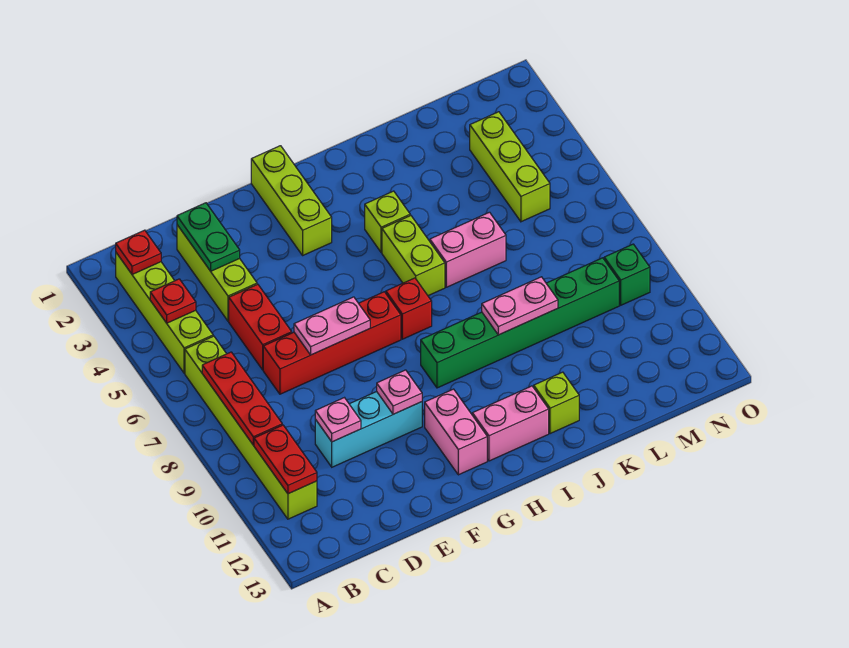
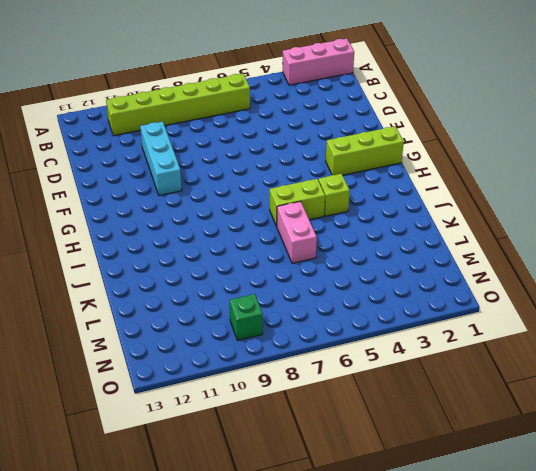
pink 1x3 brick [283,39,354,85] -> none
none -> lime 1x4 brick [116,253,213,373]
none -> lime 1x3 brick [177,225,257,321]
none -> red 1x2 brick [229,284,292,370]

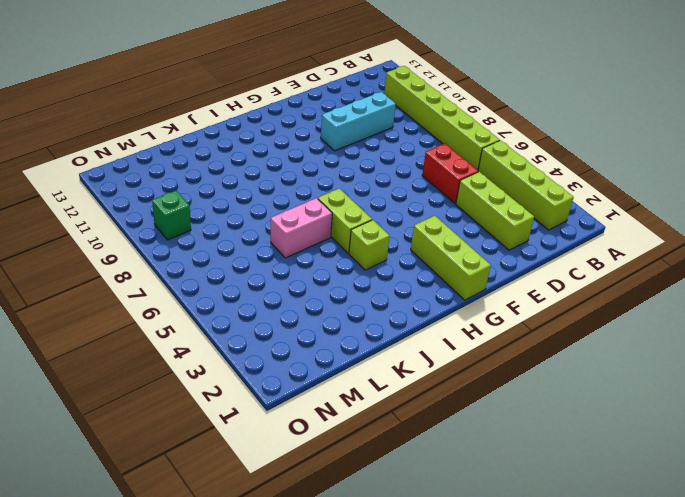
none -> red 1x4 brick [263,292,401,394]
none -> pink 1x2 brick [425,389,487,475]
none -> red 1x1 brick [386,278,432,339]

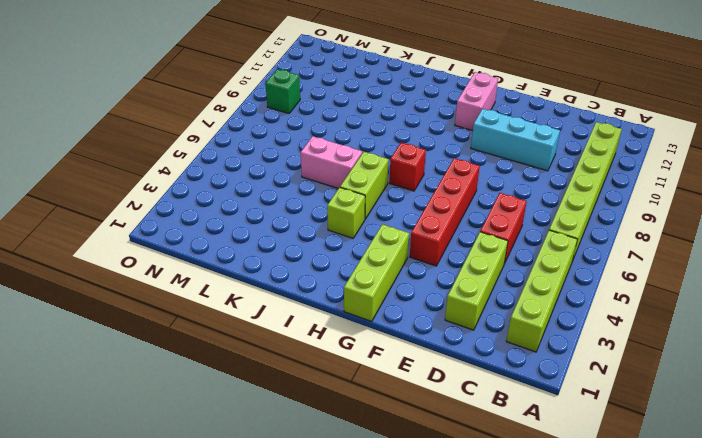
red 1x4 brick [410,158,480,266] -> red 1x4 brick turned to [263,292,401,394]
none -> green 1x6 brick [421,258,619,388]
none -> pink 1x2 brick [472,386,549,461]
none -> lime 1x1 brick [534,372,579,434]

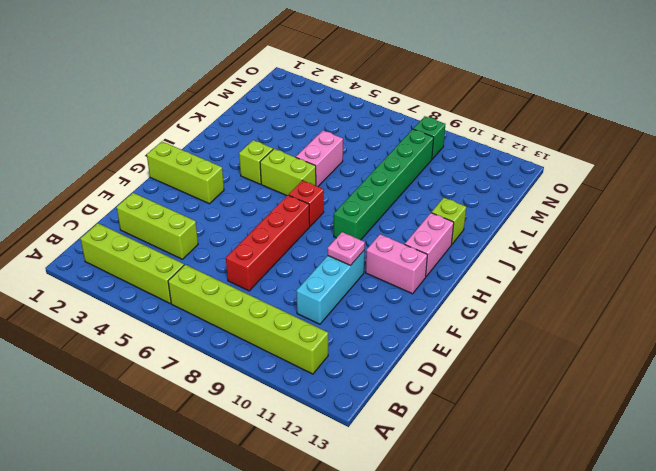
none -> red 1x2 brick [229,284,292,370]
none -> lime 1x3 brick [470,112,550,222]
none -> red 1x1 plate [116,230,161,275]

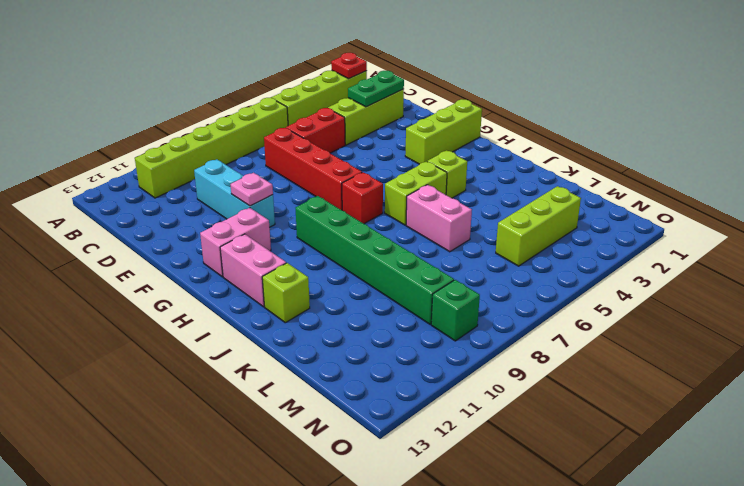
none -> red 1x1 plate [150,279,196,323]
none -> red 1x3 plate [202,352,282,445]
none -> red 1x2 plate [254,425,317,494]

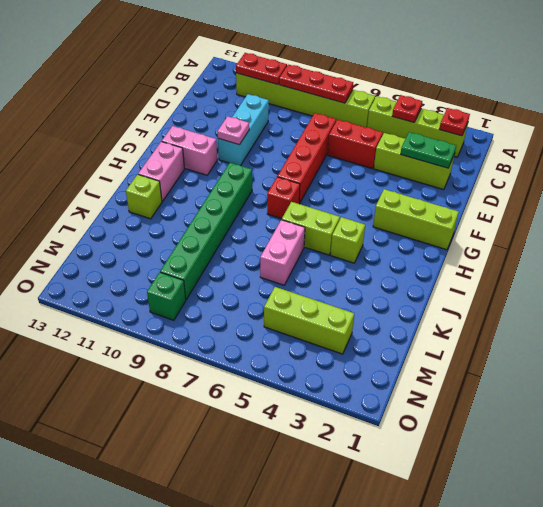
none -> pink 1x1 plate [315,398,361,442]
none -> pink 1x2 plate [294,297,370,355]
none -> pink 1x2 plate [482,277,558,335]

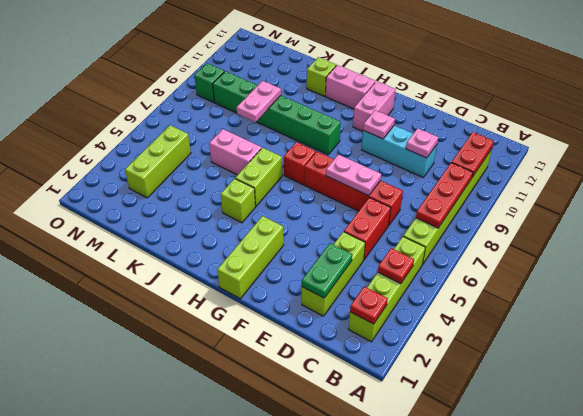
pink 1x2 plate [237,81,281,122] -> pink 1x2 plate turned to [482,277,558,335]

